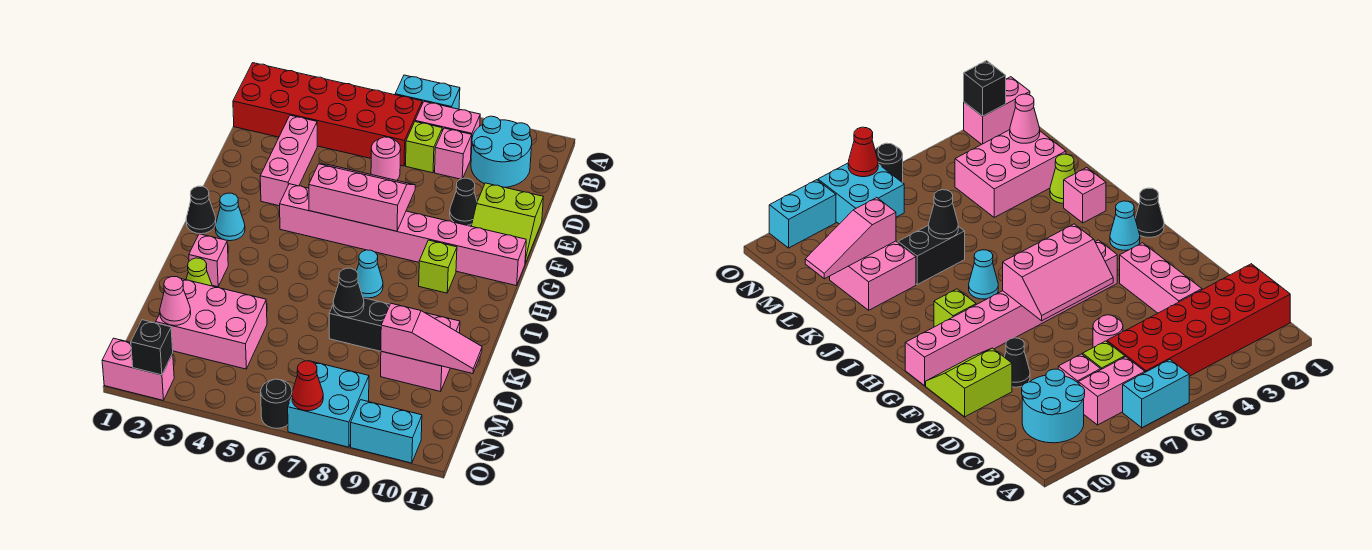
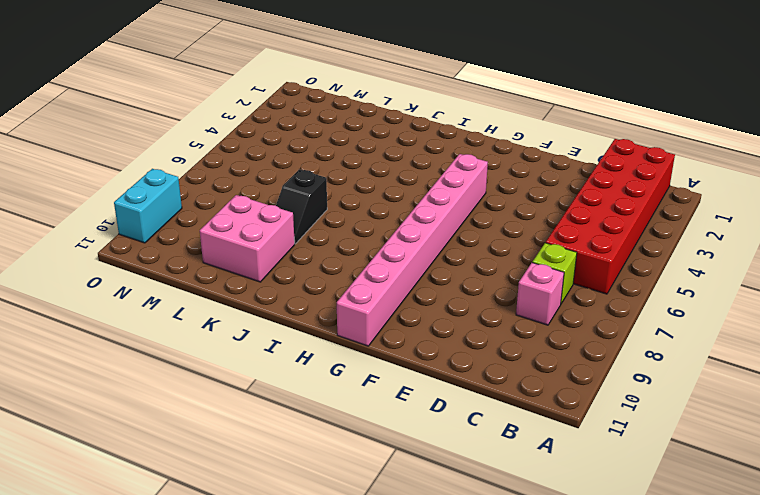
black 1x2 slope [276,170,327,244] -> black 1x2 brick [329,298,390,351]
none -> cyan 1x2 brick [395,75,460,109]
none -> pink 1x2 brick [415,102,480,154]
none -> cyan 2x2 round brick [471,116,532,187]
none -> pink 1x3 brick [260,115,317,206]

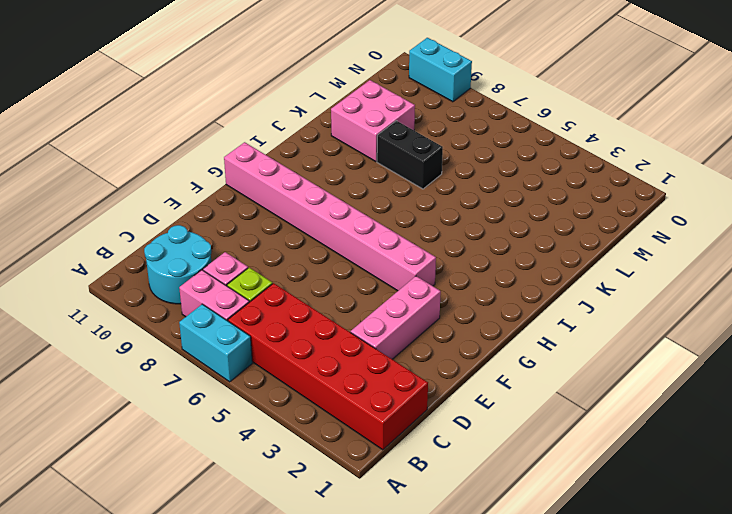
none -> pink 1x1 round brick [371,137,401,180]
none -> black 1x1 cone [450,178,477,225]
none -> lime 2x2 slope [472,183,543,263]
none -> black 1x1 cone [186,186,216,234]

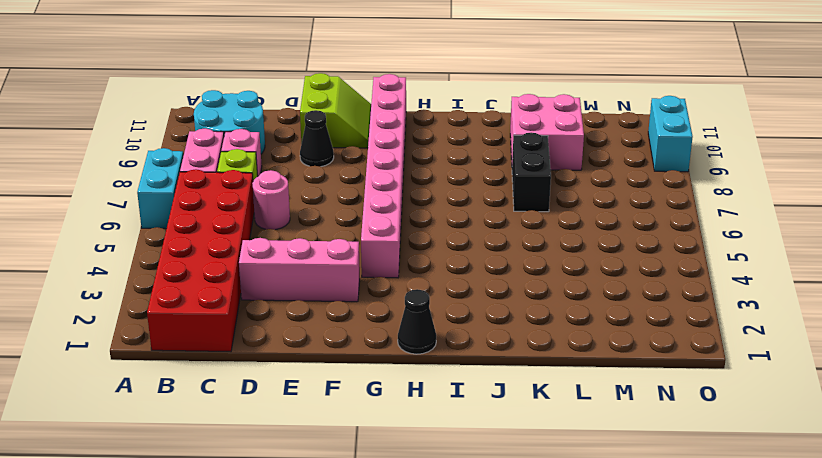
none -> cyan 1x1 cone [215,193,245,241]
none -> lime 1x1 brick [419,240,457,293]
none -> cyan 1x1 cone [357,250,383,298]
none -> pink 1x1 brick [189,234,228,287]

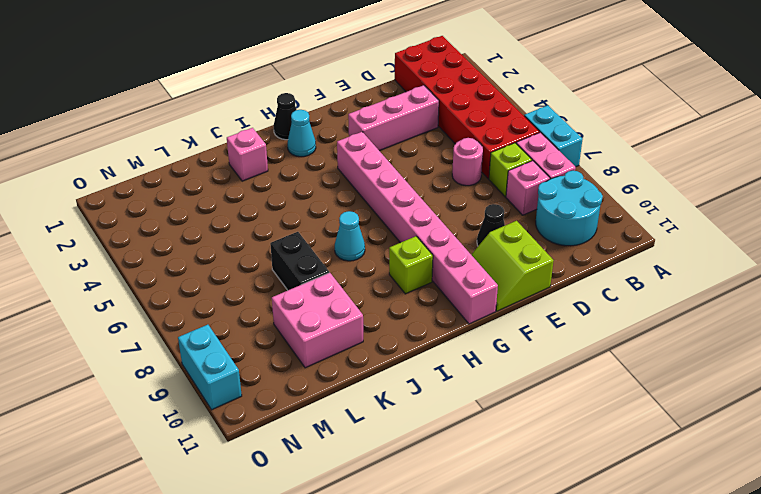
none -> lime 1x1 cone [186,258,212,286]
none -> pink 2x3 brick [156,279,267,369]
none -> cyan 2x2 brick [288,361,369,447]
none -> pink 1x2 brick [102,338,174,400]

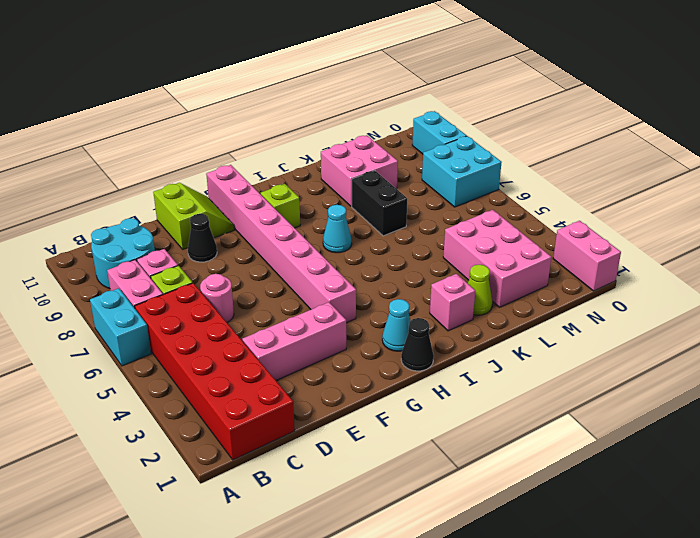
none -> black 1x1 round brick [261,379,292,428]
none -> pink 2x3 slope [309,164,415,231]
none -> black 1x1 cone [333,268,364,317]
none -> pink 1x3 slope [381,303,482,374]

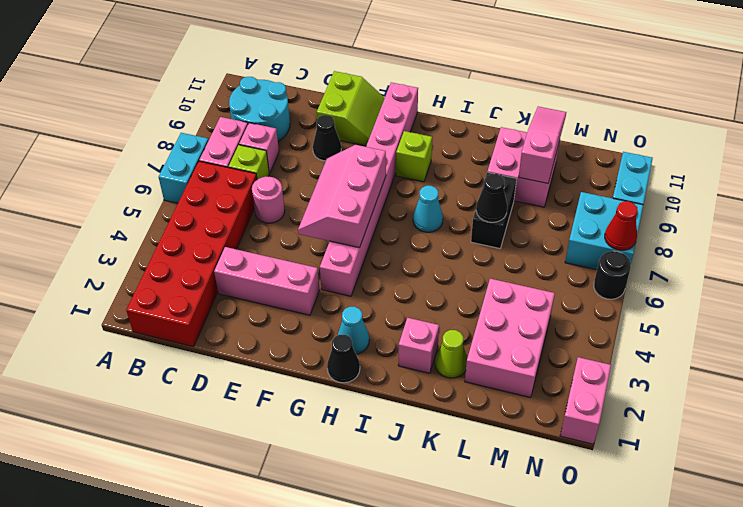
none -> pink 1x1 cone [160,277,191,326]
none -> black 1x1 brick [131,320,173,375]

